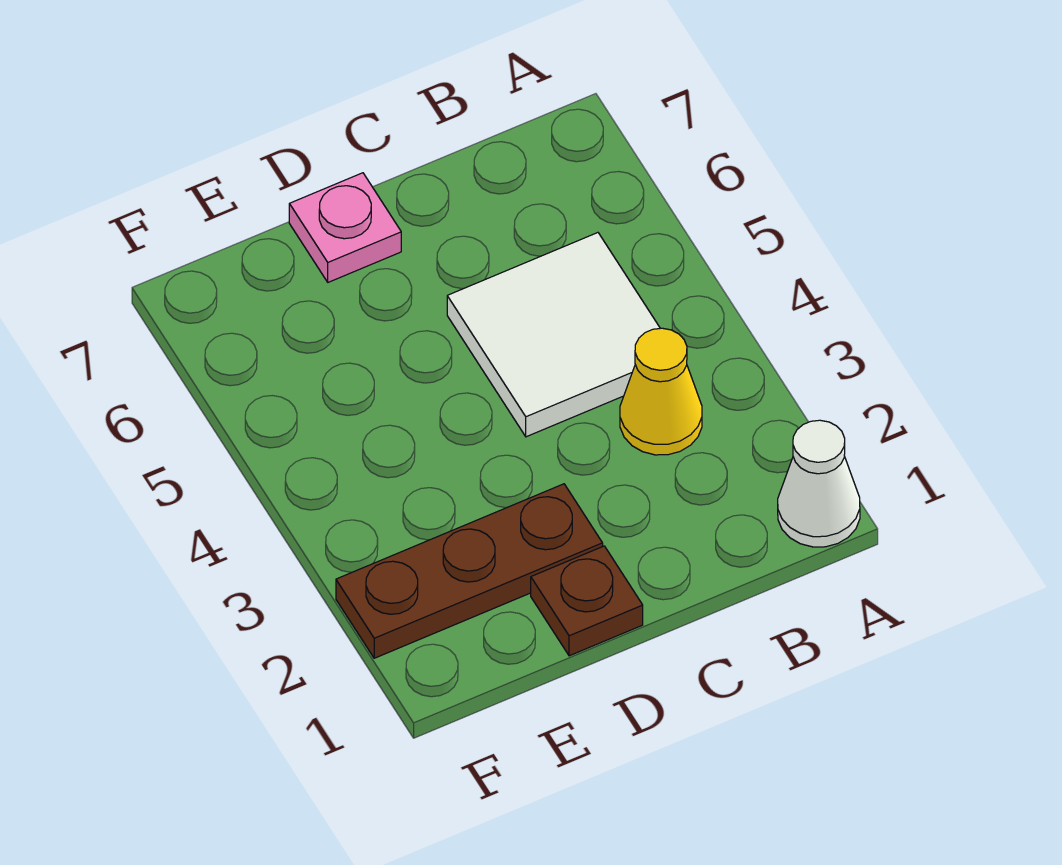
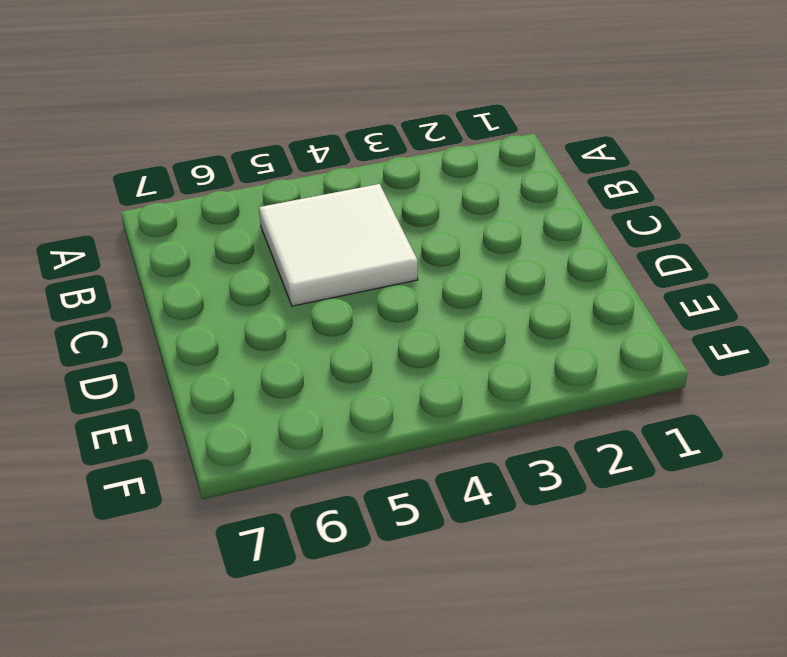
none -> white 1x1 cone [778,420,860,547]
none -> yellow 1x1 cone [620,328,702,455]

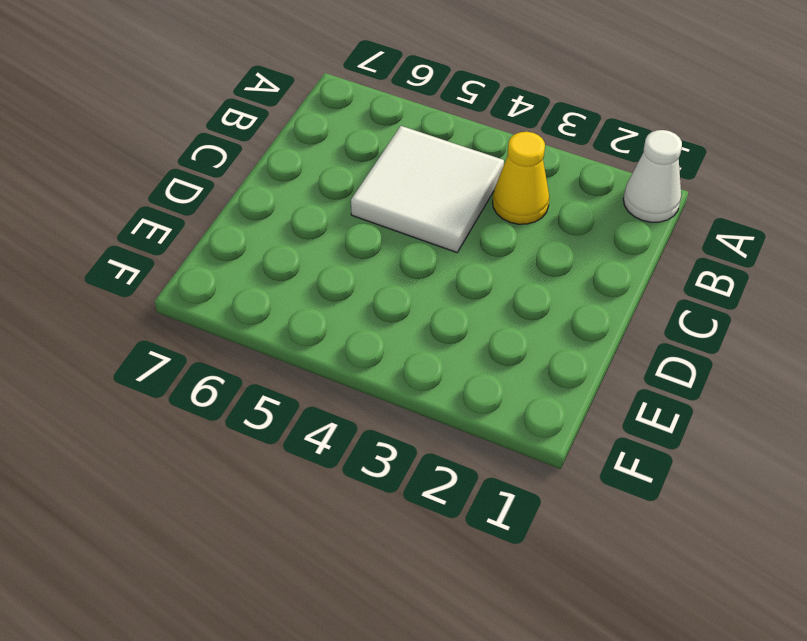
none -> brown 1x1 plate [531,546,643,656]
none -> brown 1x3 plate [336,484,603,658]

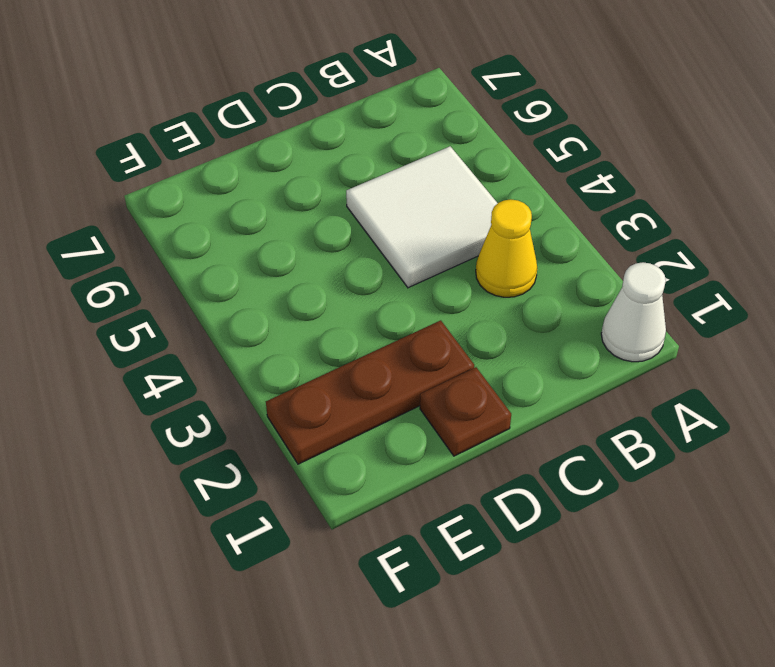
none -> pink 1x1 plate [289,173,401,282]

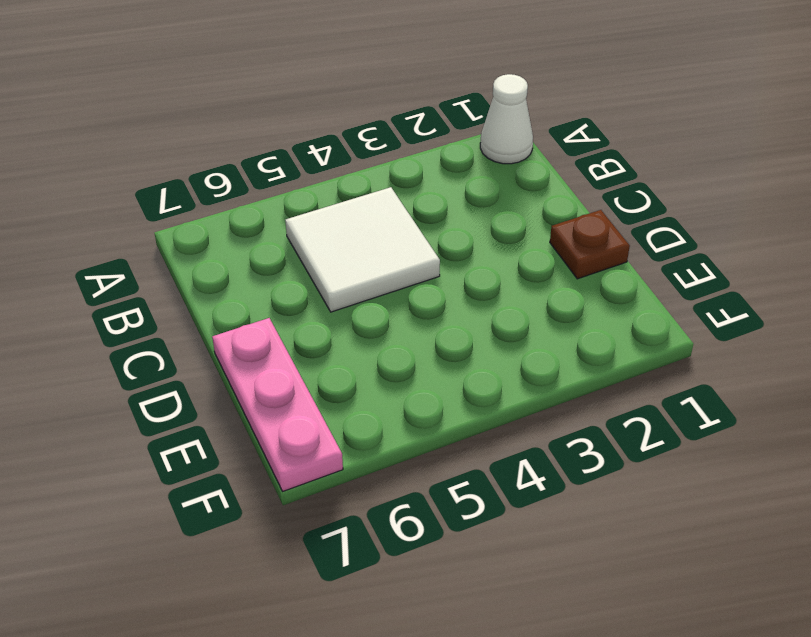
pink 1x3 plate [212,318,343,491] -> pink 1x1 plate [289,173,401,282]
none -> yellow 1x1 cone [620,328,702,455]
none -> brown 1x3 plate [336,484,603,658]

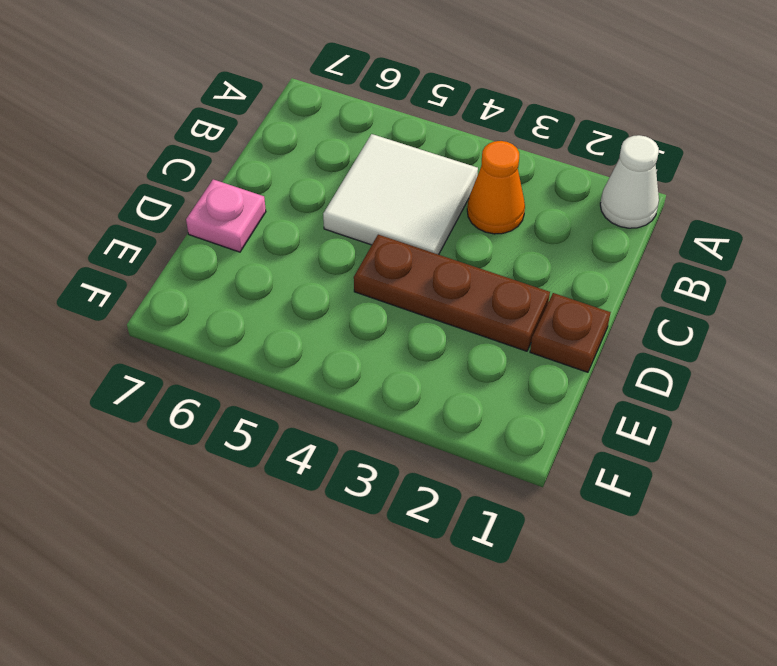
orange 1x1 cone [467,141,525,234] -> yellow 1x1 cone [620,328,702,455]
brown 1x3 plate [354,235,550,351] -> brown 1x3 plate turned to [336,484,603,658]

